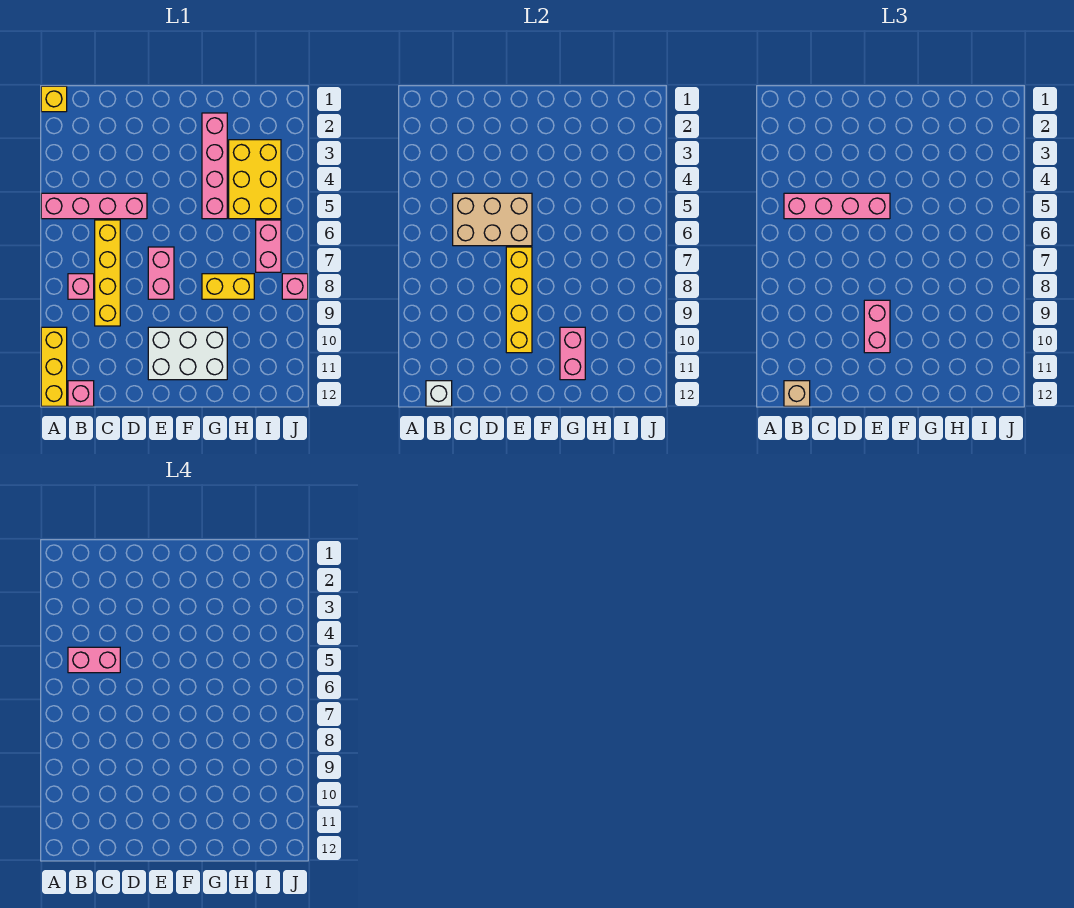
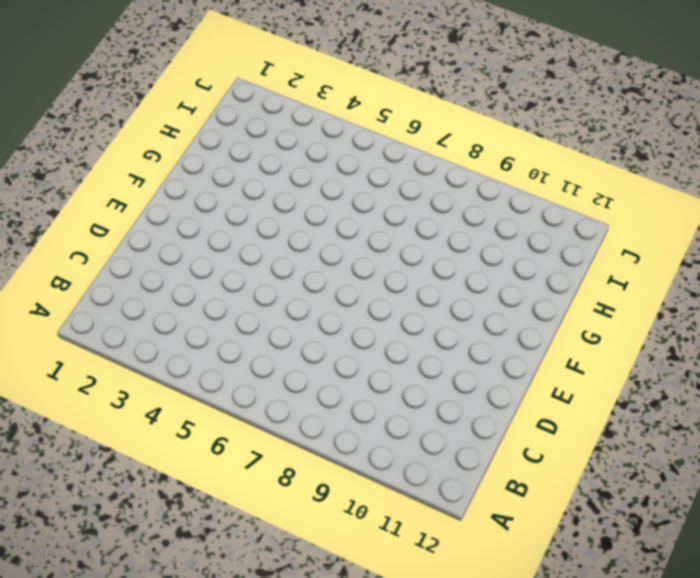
none -> yellow 1x1 brick [41,86,67,112]
none -> pink 1x4 brick [41,193,147,219]
none -> yellow 1x3 brick [41,327,67,406]

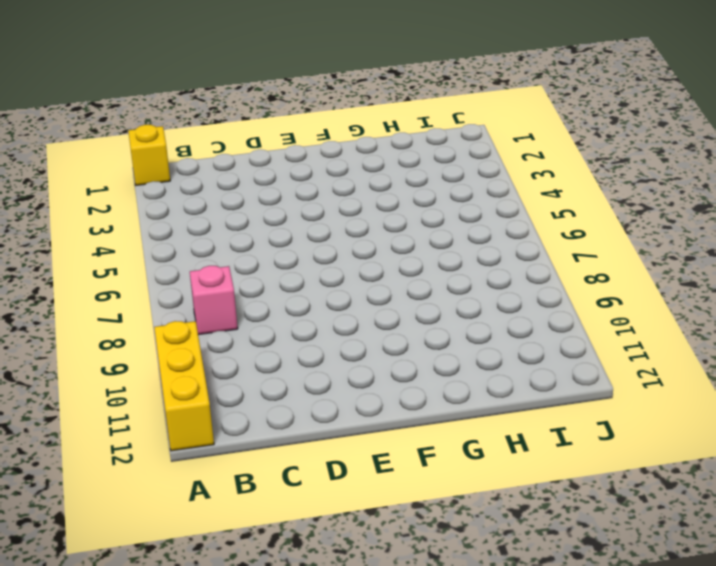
none -> pink 1x4 brick [41,193,147,219]
none -> pink 1x1 brick [68,381,94,406]
none -> yellow 1x4 brick [95,220,120,326]

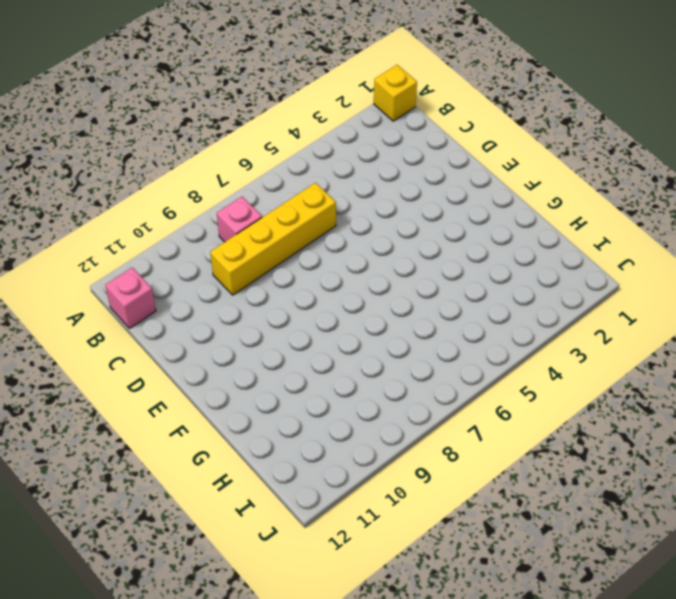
none -> pink 1x4 brick [41,193,147,219]
none -> yellow 1x3 brick [41,327,67,406]
none -> pink 1x2 brick [148,247,174,299]

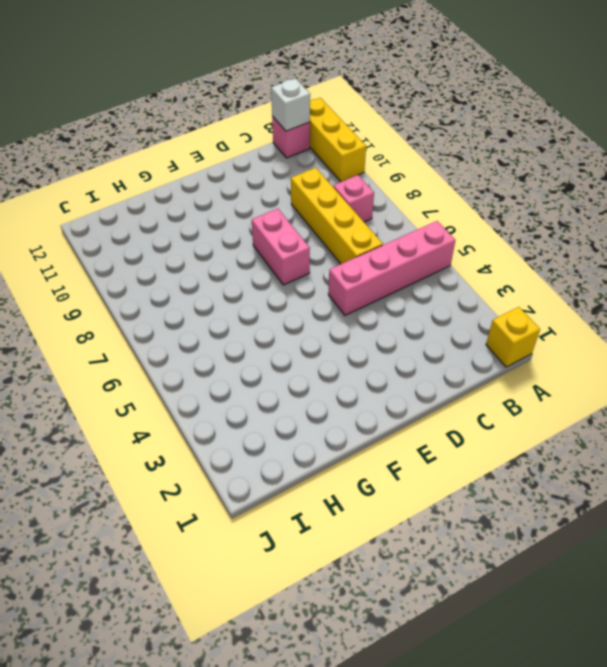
none -> white 2x3 brick [148,327,227,380]
none -> pink 1x4 brick [202,113,227,219]
none -> yellow 1x2 brick [202,274,254,299]

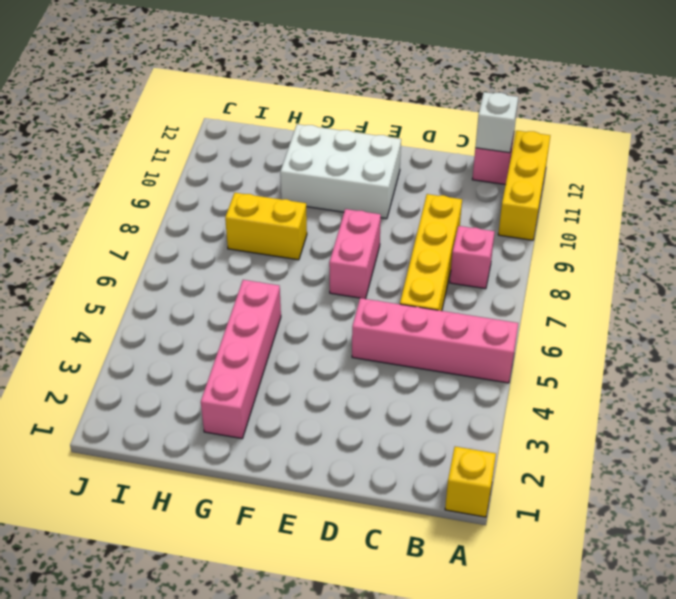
none -> yellow 2x3 brick [229,140,281,219]
none -> pink 1x2 brick [256,220,281,272]
none -> pink 1x1 brick [282,274,308,299]

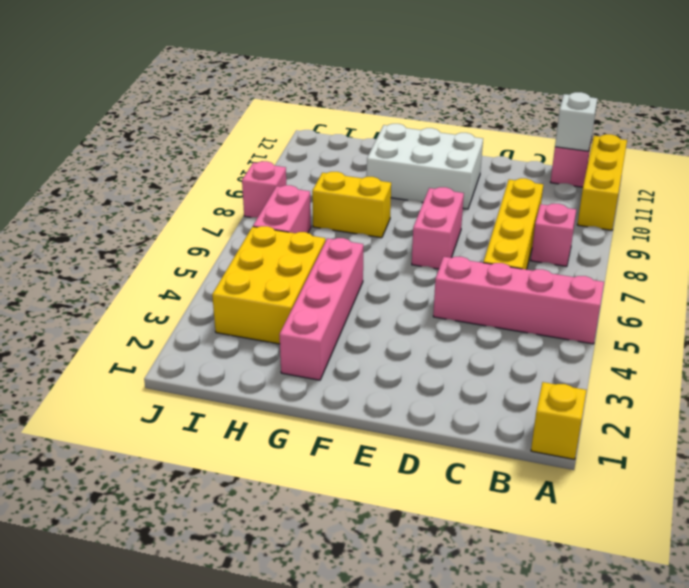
none -> tan 2x3 brick [453,193,532,246]
none -> yellow 1x4 brick [506,247,532,353]
none -> pink 1x2 brick [560,327,585,380]

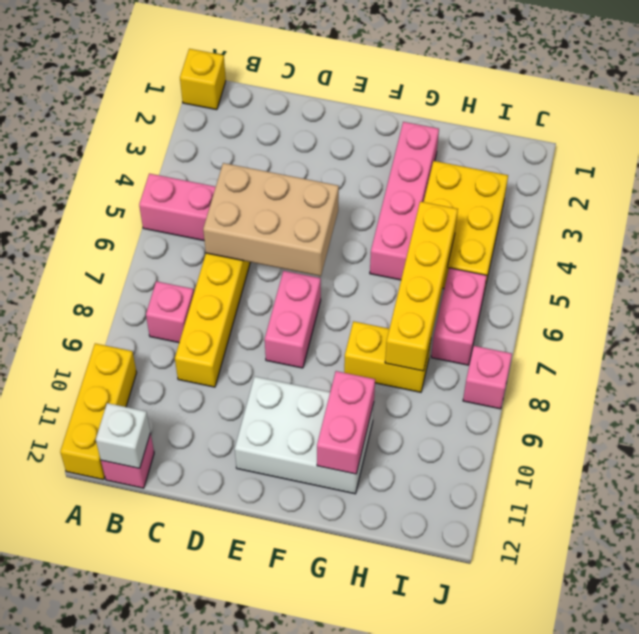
yellow 1x4 brick [385,202,458,371] -> yellow 1x4 brick moved to [506,247,532,353]
none -> pink 1x4 brick [784,193,890,219]
none -> tan 1x1 brick [784,381,810,406]
none -> pink 1x2 brick [864,300,890,353]

